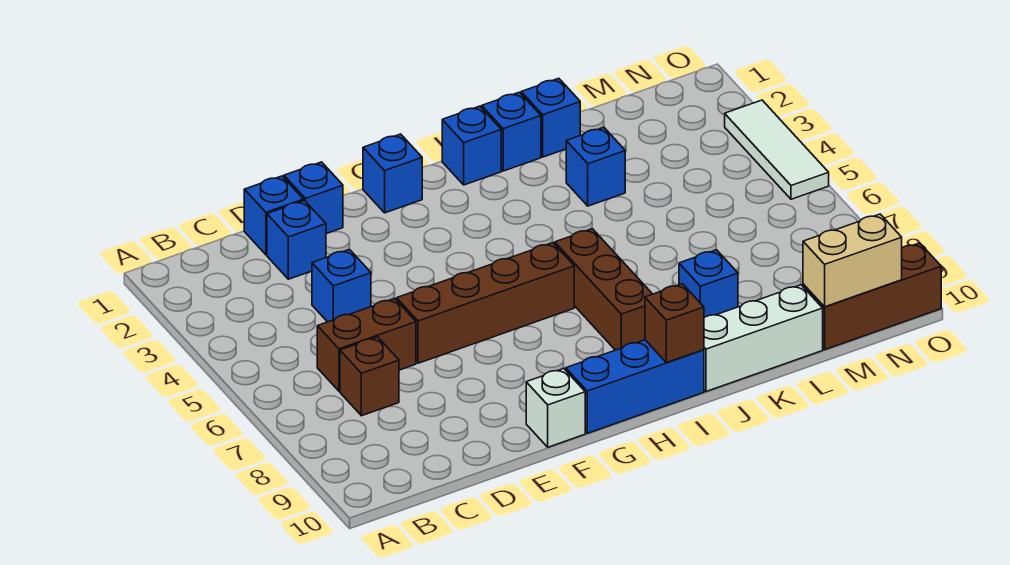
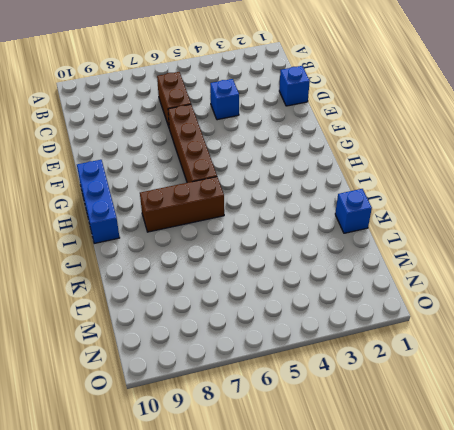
none -> brown 1x1 brick [340,337,399,416]
none -> blue 1x1 brick [267,201,326,279]
none -> blue 1x1 brick [284,162,343,234]

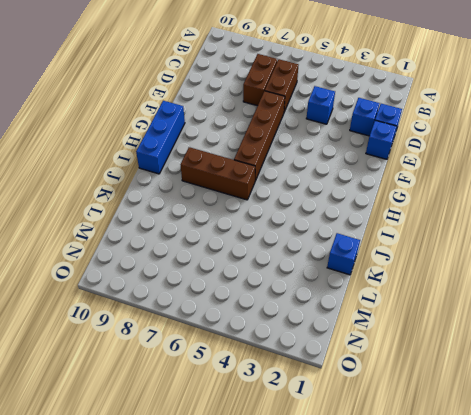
brown 1x2 brick [243,54,277,106] -> brown 1x1 brick [340,337,399,416]
none -> white 1x1 brick [526,368,585,447]
none -> blue 1x1 brick [363,134,422,213]
none -> blue 1x1 brick [442,106,501,185]

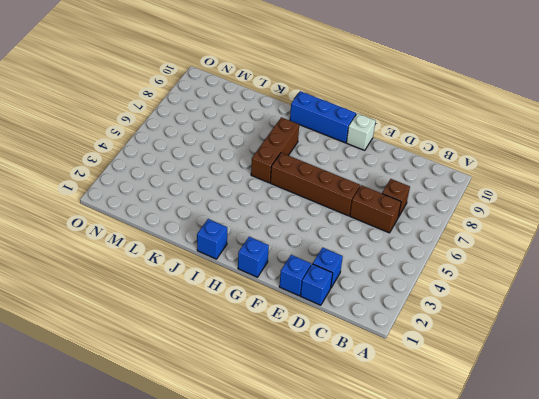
none -> blue 1x1 brick [312,249,371,322]
none -> blue 1x1 brick [482,92,541,171]
none -> white 1x3 brick [704,285,823,391]

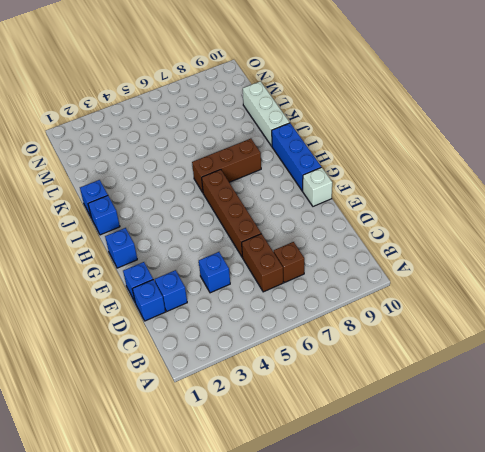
none -> blue 1x1 brick [521,78,580,157]
none -> blue 1x1 brick [566,127,625,206]
none -> blue 1x1 brick [679,250,738,317]

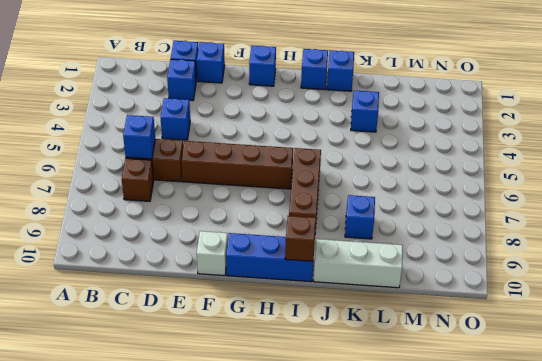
blue 1x1 brick [123,115,155,159] -> blue 1x1 brick moved to [521,78,580,157]
none -> brown 1x3 brick [803,243,941,350]
none -> white 1x3 tile [725,100,829,199]
none -> tan 1x2 brick [803,214,902,307]

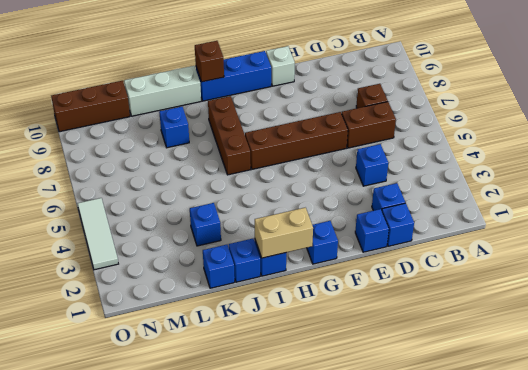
tan 1x2 brick [255,208,313,258] -> tan 1x2 brick moved to [803,214,902,307]

